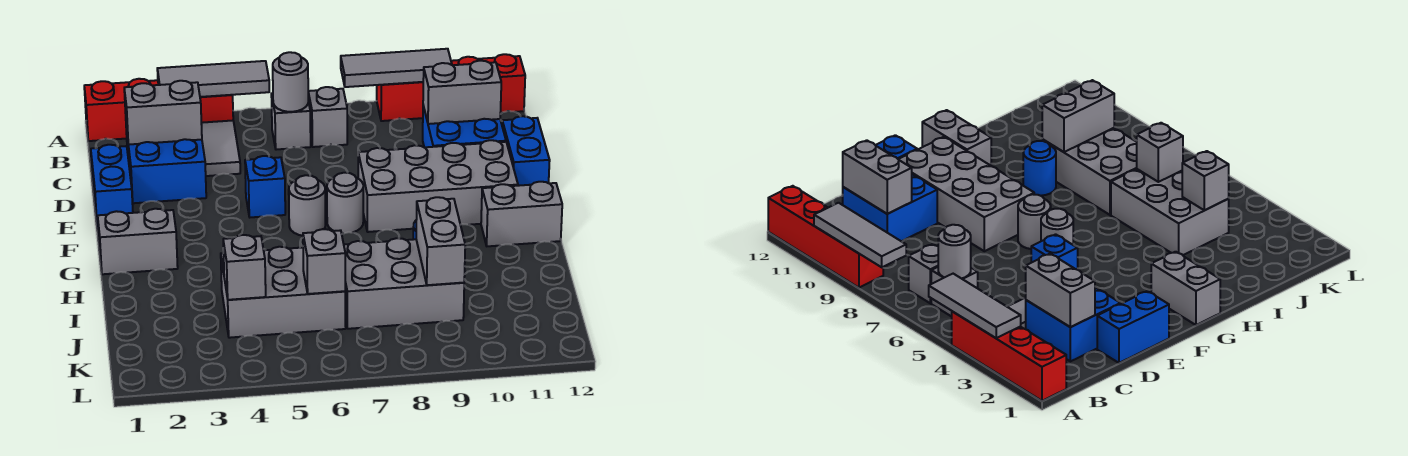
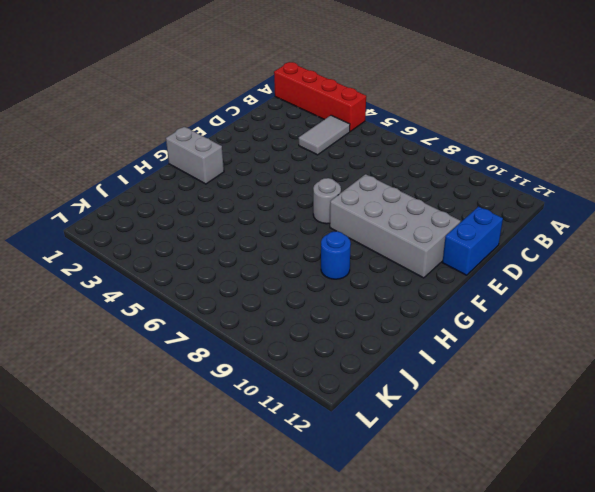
none -> red 1x4 brick [377,54,525,121]
none -> grey 1x1 brick [271,93,311,150]
none -> grey 1x1 brick [308,87,347,147]

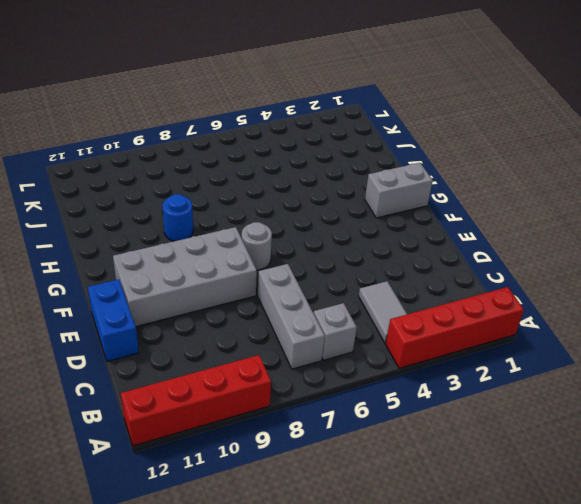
grey 1x3 brick [258,264,325,369] -> grey 1x1 brick [308,87,347,147]
none -> blue 2x2 brick [126,129,206,203]
none -> blue 2x2 brick [423,106,506,147]
none -> blue 1x2 brick [91,145,133,228]

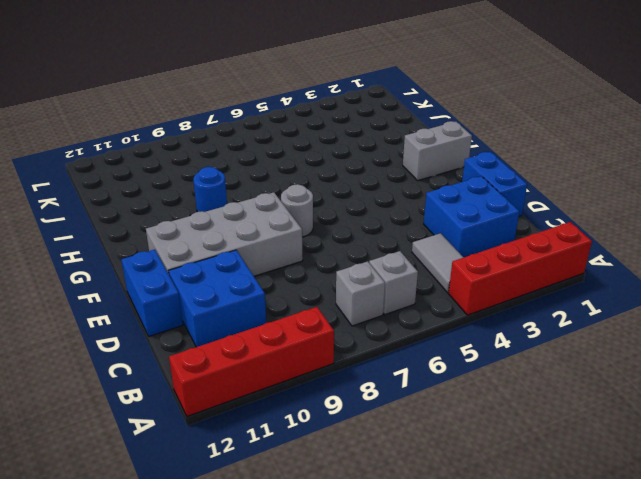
none -> blue 1x1 brick [245,156,285,217]
none -> grey 1x1 round brick [289,175,325,236]
none -> grey 1x2 brick [481,182,562,246]

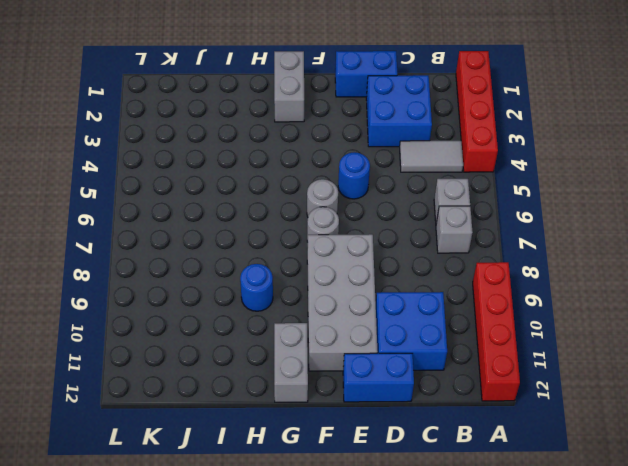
blue 1x1 round brick [338,152,370,199] -> blue 1x1 brick [245,156,285,217]
none -> grey 2x3 brick [221,247,346,338]
none -> grey 2x3 brick [344,238,464,329]
none -> grey 1x3 tile [157,61,269,97]

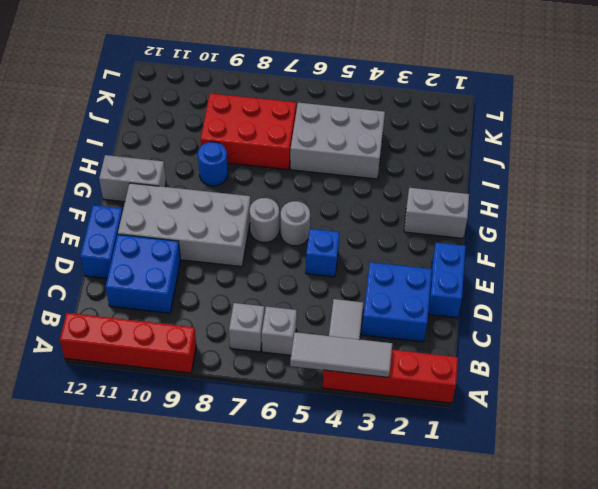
red 2x3 brick [201,93,296,170] -> grey 2x3 brick [344,238,464,329]
none -> grey 1x3 tile [341,49,452,87]
none -> grey 1x1 round brick [273,52,308,112]
none -> grey 1x2 brick [124,81,202,145]

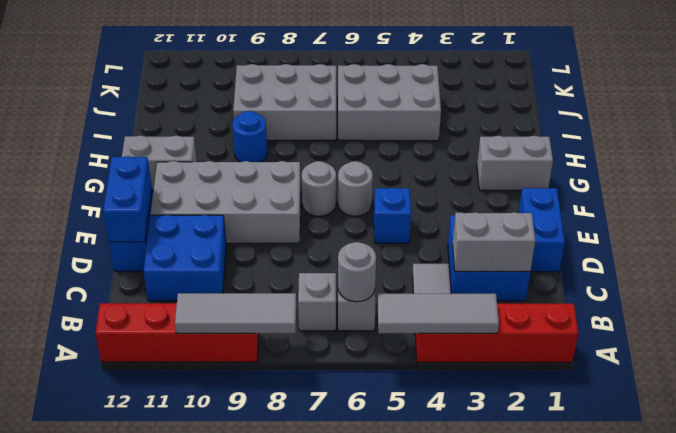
blue 1x2 brick [103,156,152,242] -> none
none -> grey 1x2 brick [423,61,501,124]
none -> grey 1x2 brick [416,197,465,285]
none -> grey 1x1 brick [223,235,266,300]

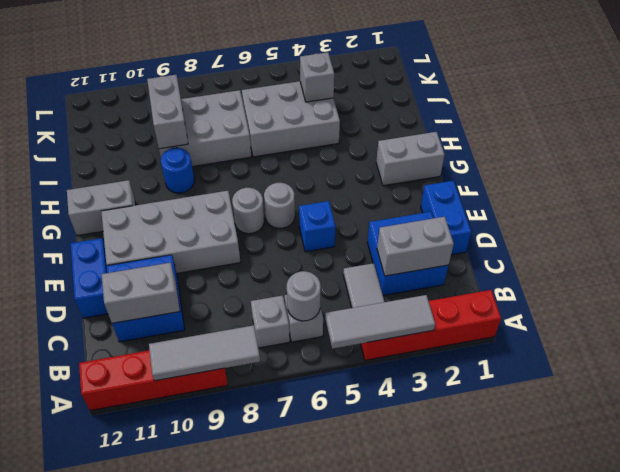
none -> grey 1x1 brick [303,229,345,294]

